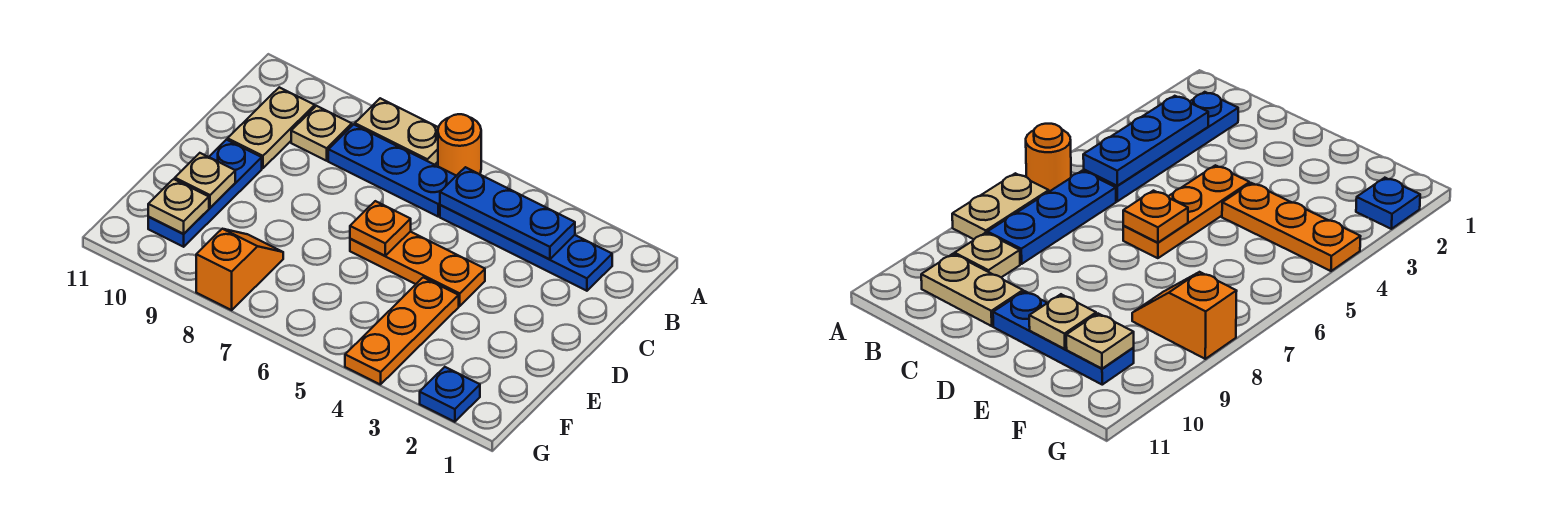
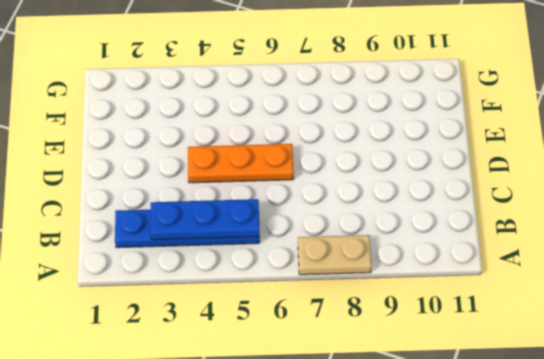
none -> orange 1x1 round brick [438,114,481,176]
none -> blue 1x3 plate [328,124,456,216]
none -> tan 1x1 plate [291,106,352,161]

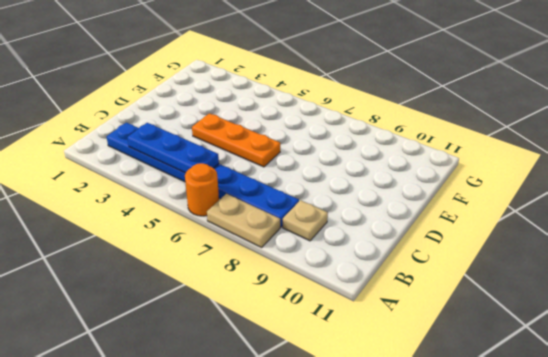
none -> tan 1x2 plate [228,87,315,168]
none -> blue 1x3 plate [148,140,262,247]
none -> orange 1x3 plate [345,277,459,385]

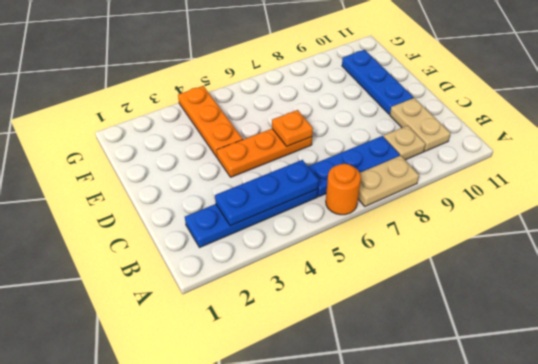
none -> orange 1x2 slope [196,229,283,310]
none -> blue 1x1 plate [420,367,480,422]
none -> tan 1x1 plate [175,153,235,208]

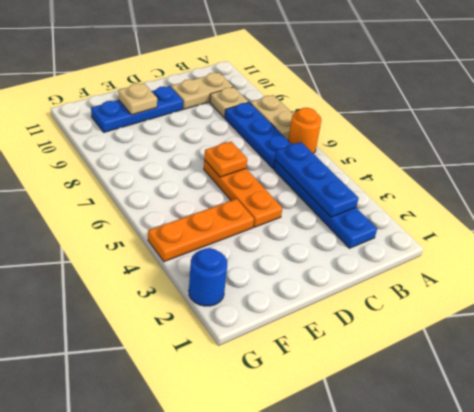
blue 1x1 round brick [189,248,227,306] -> blue 1x1 plate [420,367,480,422]
none -> orange 1x2 slope [196,229,283,310]
none -> tan 1x1 plate [148,179,209,234]

